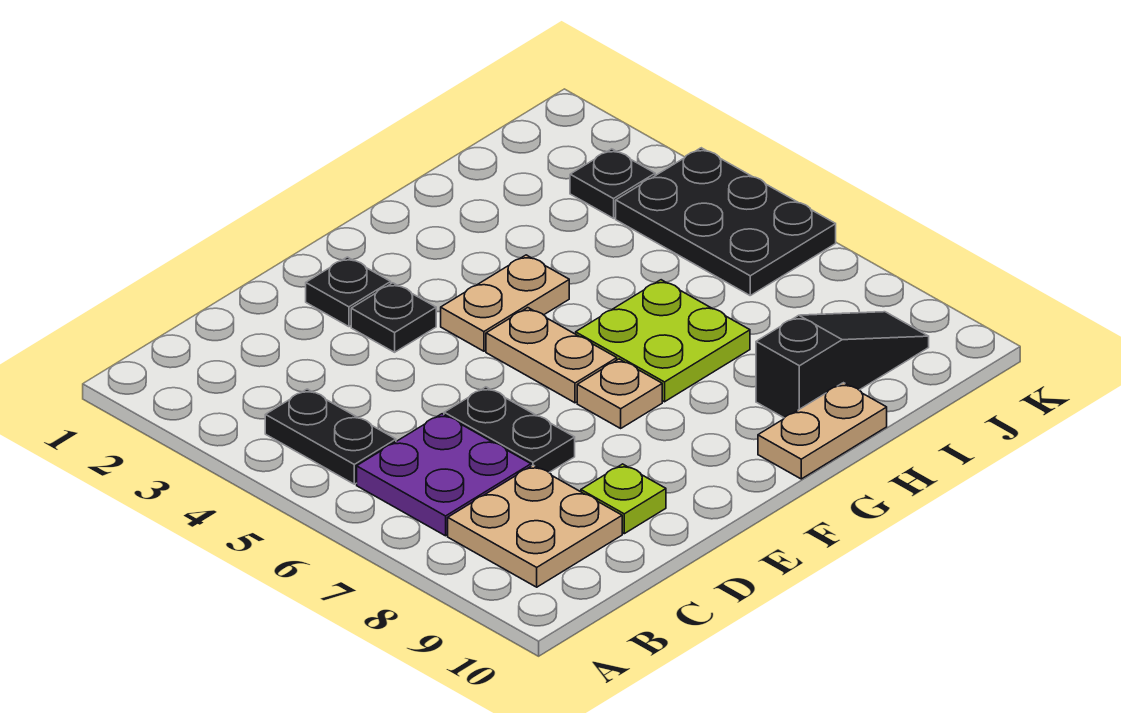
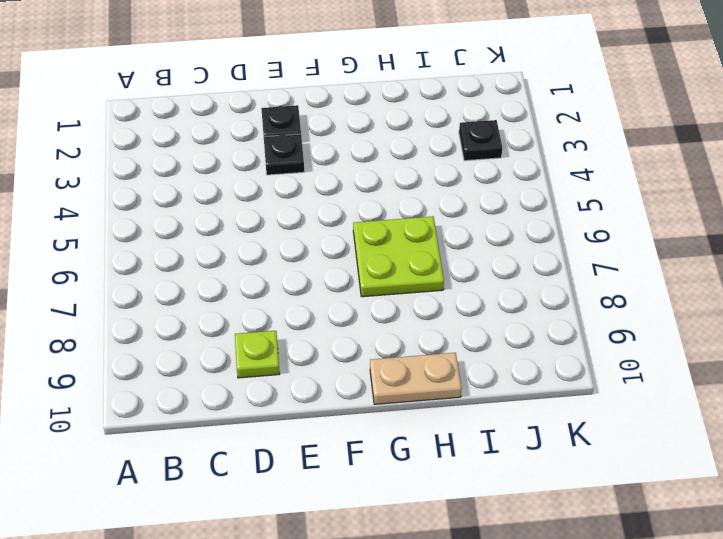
none -> black 1x2 plate [265,389,396,484]
none -> purple 2x2 plate [357,414,531,536]
none -> tan 2x2 plate [448,465,622,587]

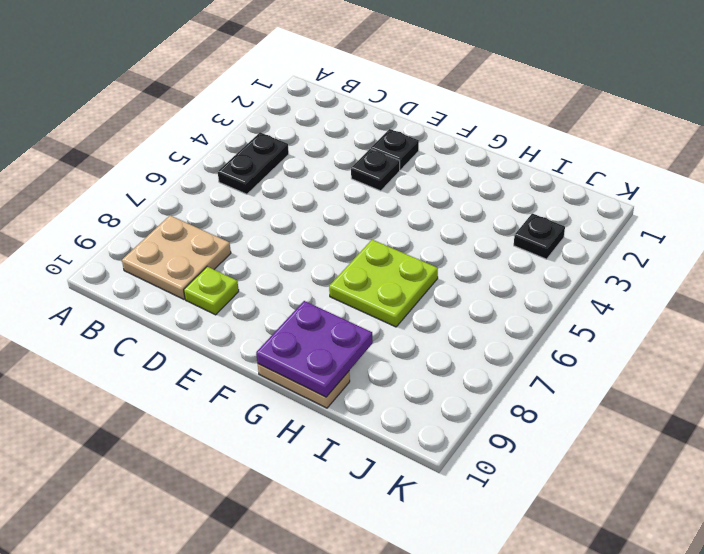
purple 2x2 plate [256,301,373,397] -> purple 2x2 plate moved to [357,414,531,536]
none -> black 1x2 plate [444,387,575,472]
none -> tan 1x2 plate [441,255,569,351]
none -> tan 1x2 plate [486,308,617,403]

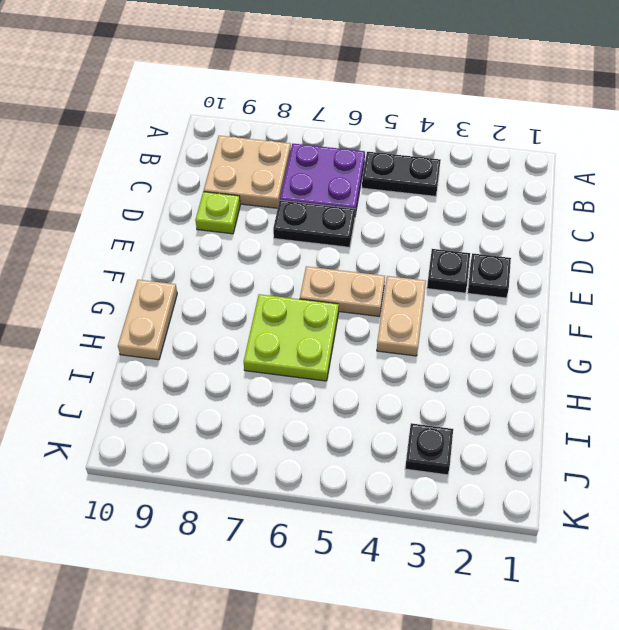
none -> tan 1x1 plate [577,359,662,428]
none -> black 1x3 slope [756,312,929,418]
none -> black 2x3 plate [616,148,836,295]

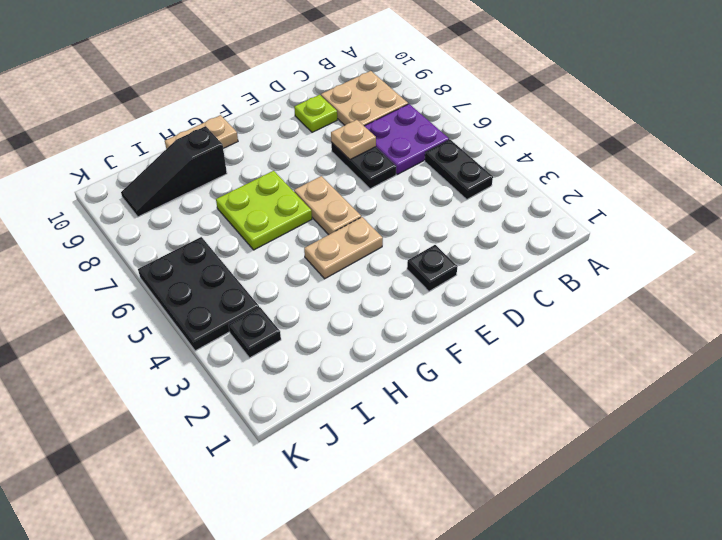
tan 1x1 plate [331,120,376,159] -> tan 1x1 plate moved to [577,359,662,428]
none -> black 1x1 plate [351,283,436,352]

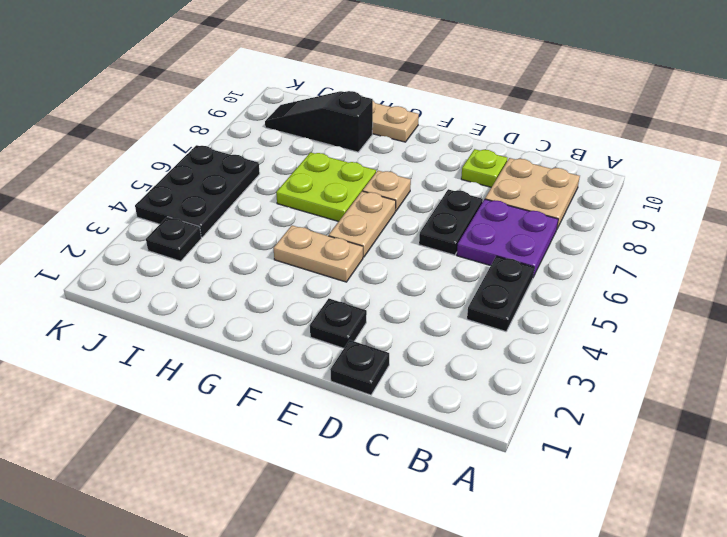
black 1x1 plate [330,340,389,395] -> black 1x1 plate moved to [351,283,436,352]

